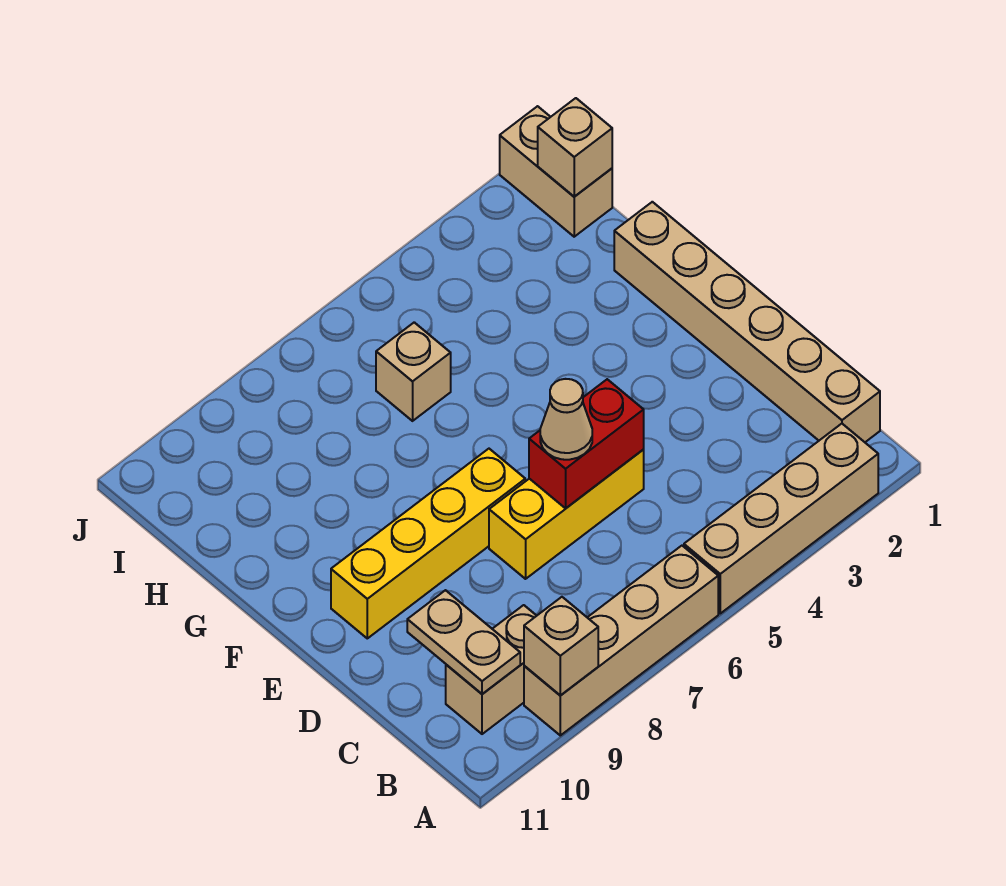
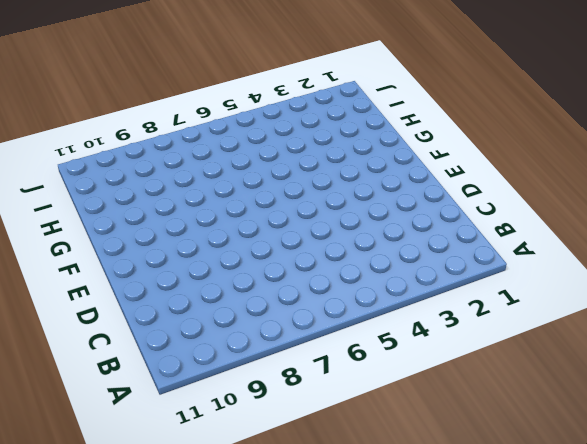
none -> tan 1x4 brick [684,424,878,613]
none -> tan 1x4 brick [524,546,718,735]
none -> tan 1x6 brick [614,202,880,442]

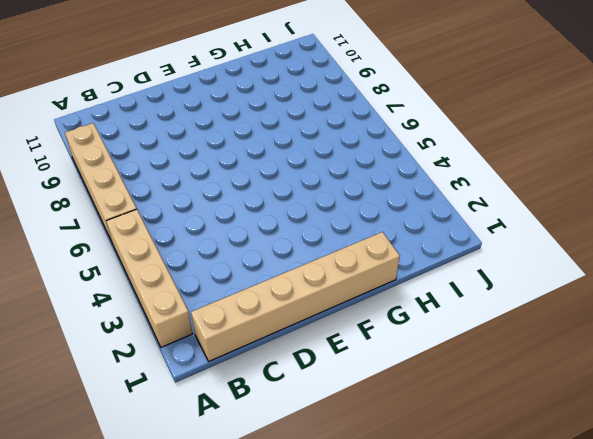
none -> tan 1x2 brick [446,605,537,734]
none -> yellow 1x3 brick [489,449,644,579]
none -> yellow 1x4 brick [331,449,525,638]

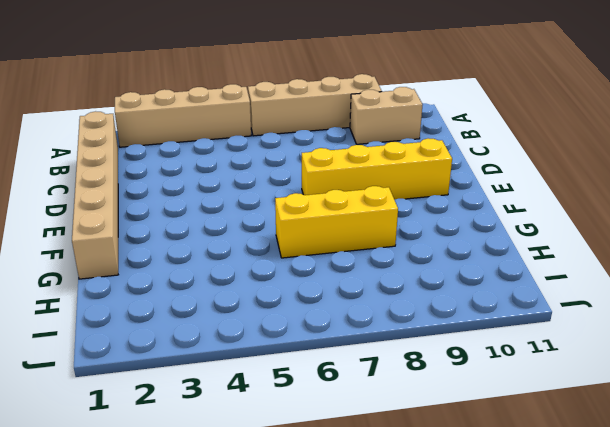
yellow 1x3 brick [275,186,398,258] -> yellow 1x3 brick moved to [489,449,644,579]
none -> tan 1x1 brick [376,322,451,421]
none -> tan 1x2 brick [500,106,612,237]
none -> tan 1x1 brick [524,597,598,695]

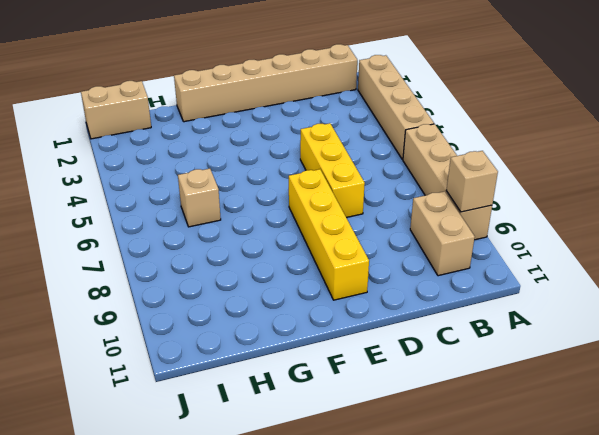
none -> tan 1x2 plate [407,590,520,694]
none -> red 1x2 brick [529,379,644,508]
none -> tan 1x1 brick [538,98,612,197]

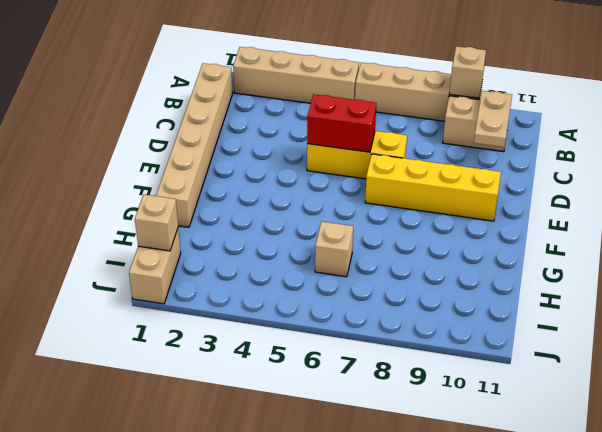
none -> tan 1x1 cone [540,379,592,460]

